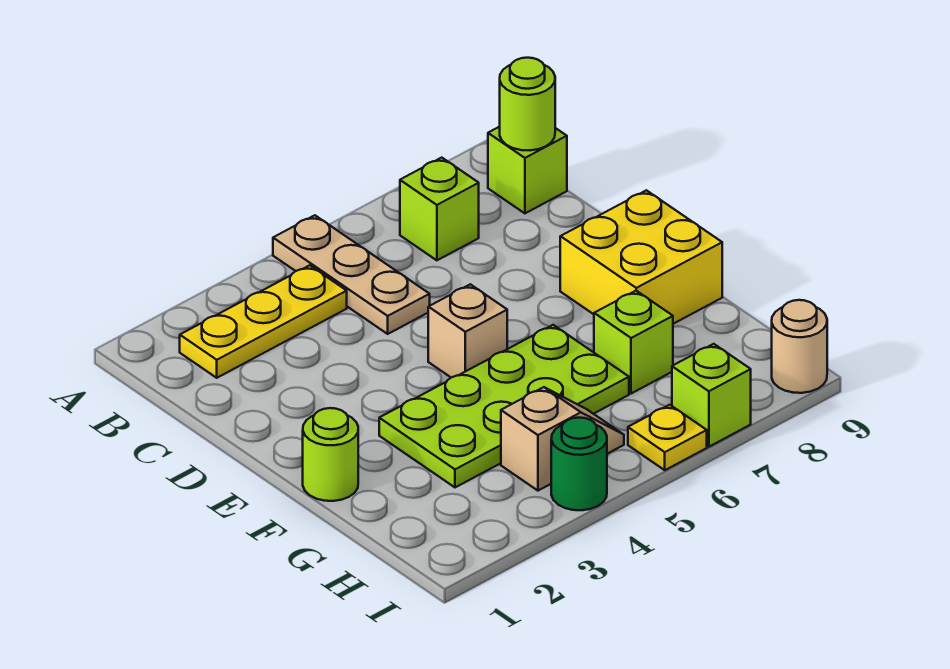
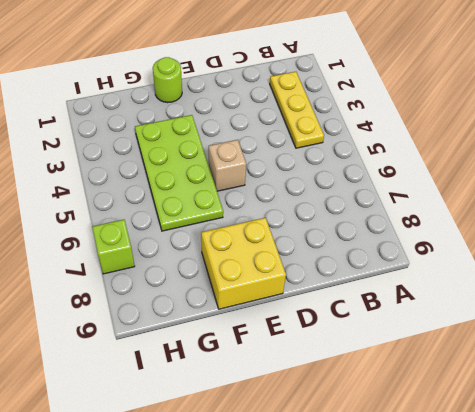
none -> tan 1x3 plate [273,215,430,334]
none -> lime 1x1 brick [400,158,479,260]
none -> lime 1x1 brick [488,127,567,213]

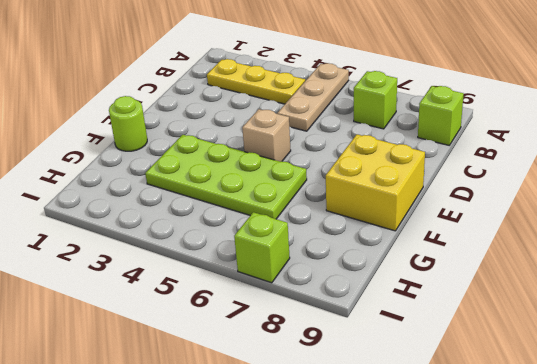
none -> lime 1x1 brick [594,291,673,394]
none -> tan 1x2 slope [501,387,624,491]
none -> green 1x1 round brick [551,418,607,510]

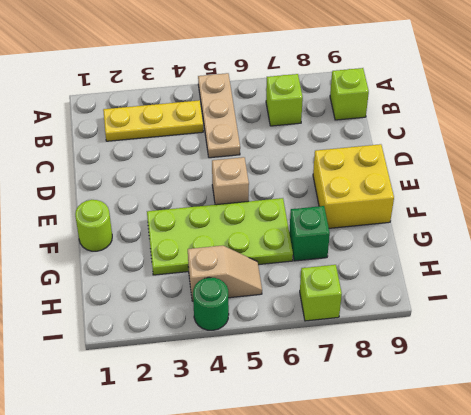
green 1x1 brick [289,206,330,261] -> lime 1x1 brick [594,291,673,394]
none -> yellow 1x1 plate [628,405,707,470]
none -> tan 1x1 round brick [772,300,827,393]
none -> lime 1x1 round brick [500,58,555,150]

